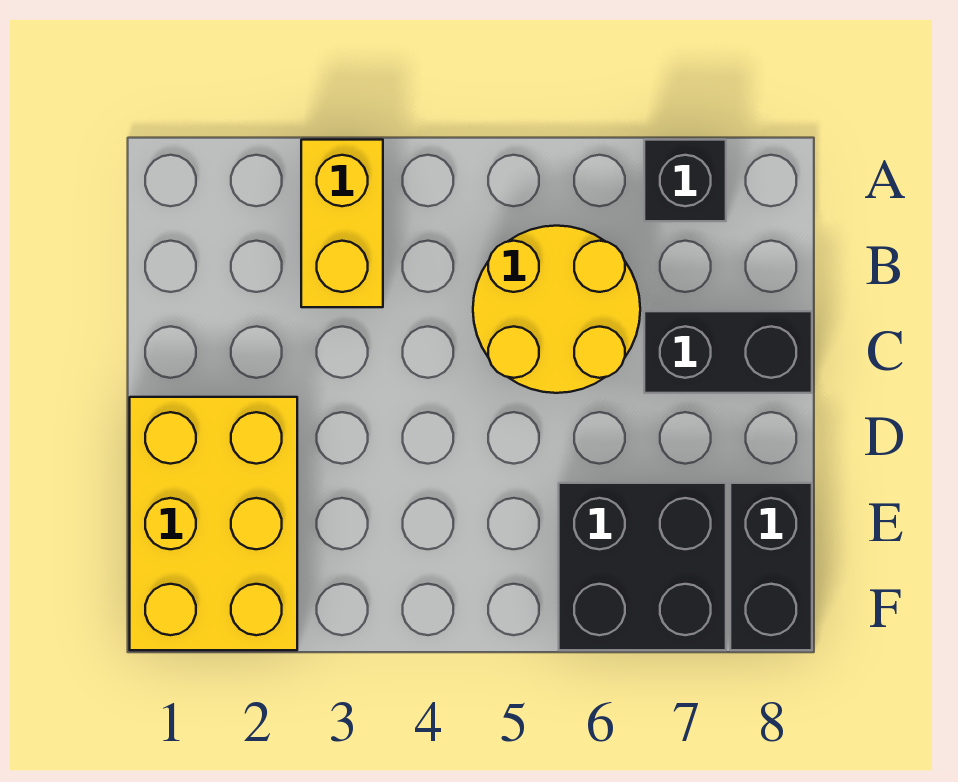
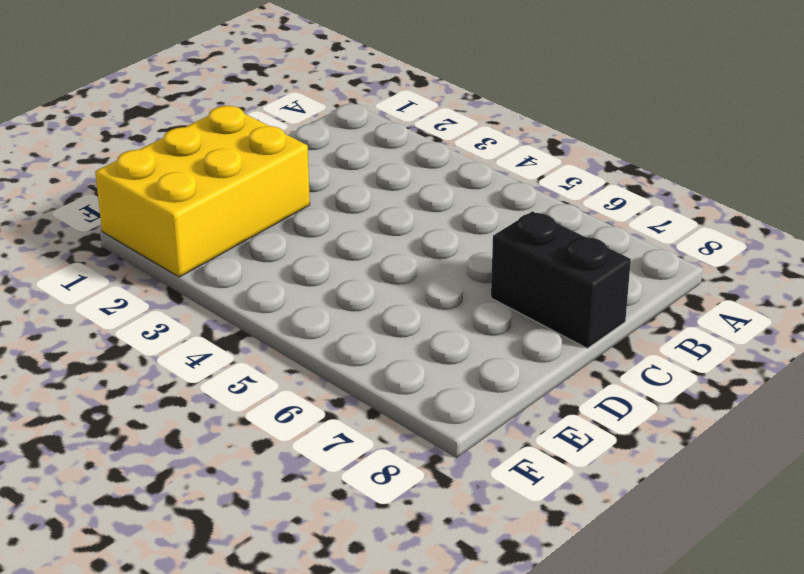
none -> yellow 1x2 brick [301,140,383,307]
none -> black 1x1 brick [644,140,726,221]

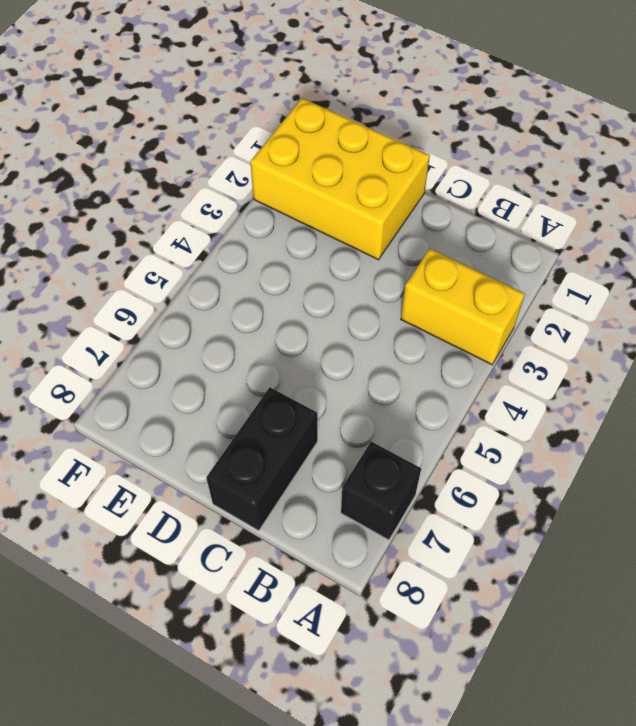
none -> yellow 2x2 round brick [473,226,640,393]
none -> black 2x2 brick [559,483,726,650]

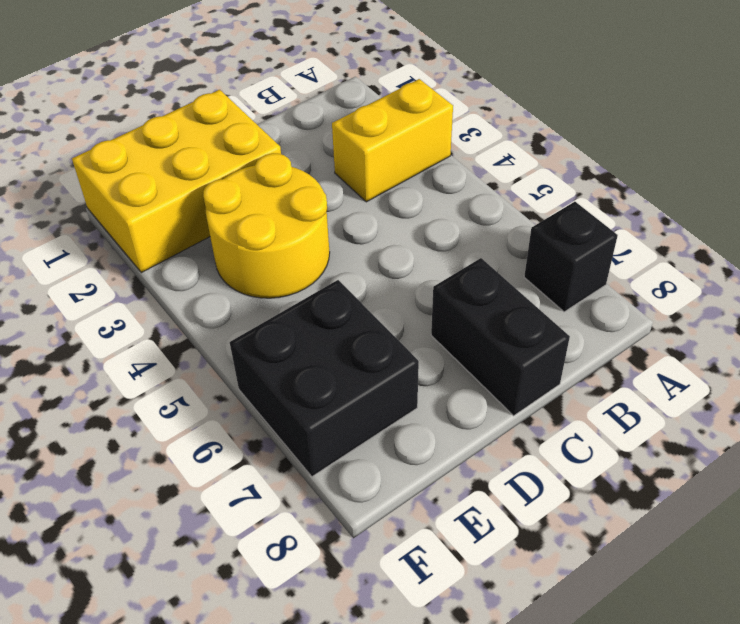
yellow 2x2 round brick [203,153,330,298] -> yellow 2x2 round brick moved to [473,226,640,393]
none -> black 1x2 brick [730,483,812,650]

